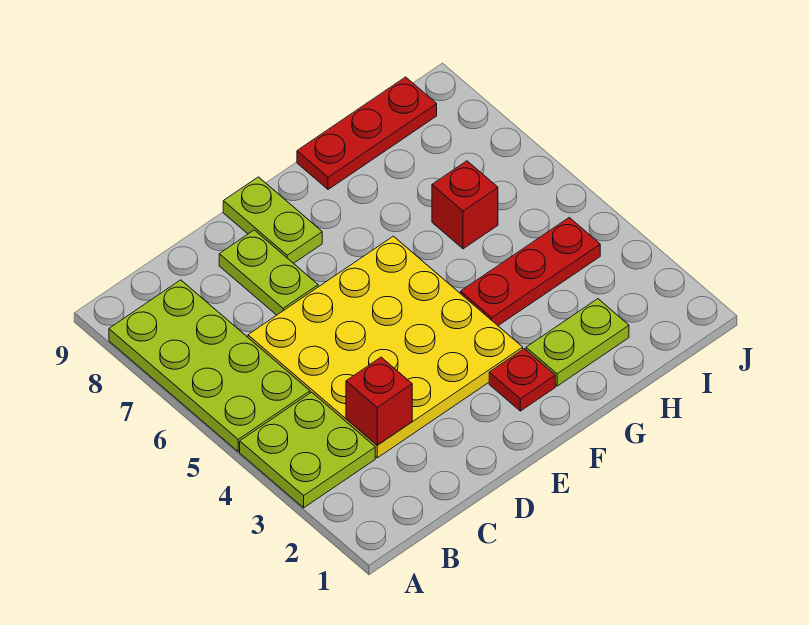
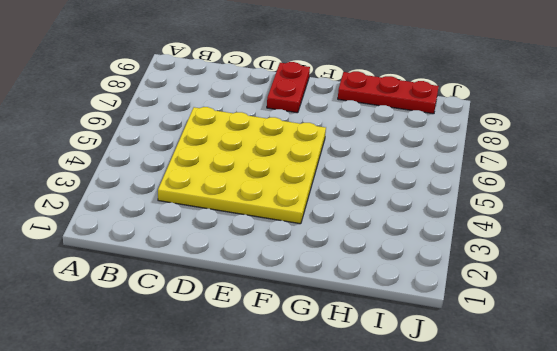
red 1x2 plate [267,62,310,113] -> lime 1x2 plate [223,177,322,263]
none -> lime 2x2 plate [240,392,375,508]
none -> lime 2x4 plate [109,280,310,452]

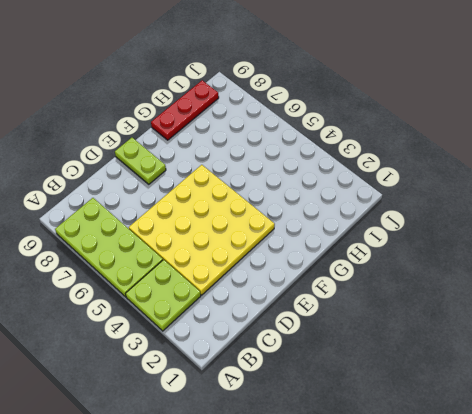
none -> lime 1x2 plate [219,230,318,315]
none -> red 1x1 plate [489,349,555,411]

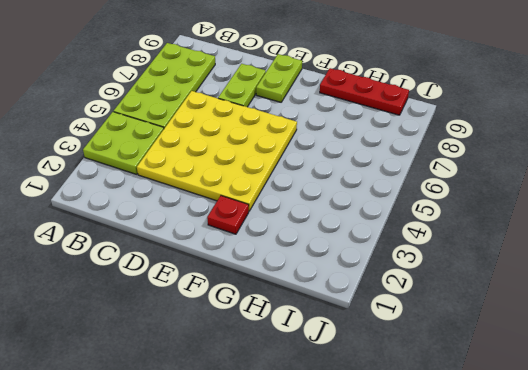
none -> lime 1x2 plate [526,299,629,386]
none -> red 1x3 plate [461,218,600,326]

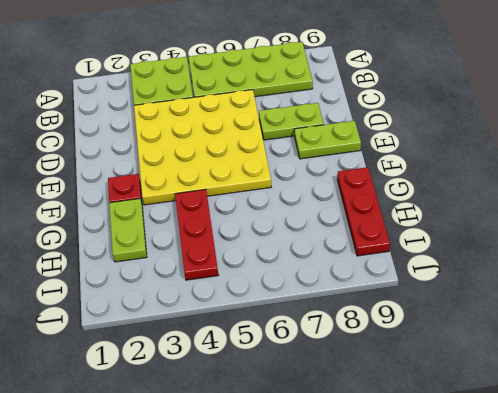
none -> red 1x1 brick [432,161,498,249]
none -> red 1x1 brick [346,357,412,445]

